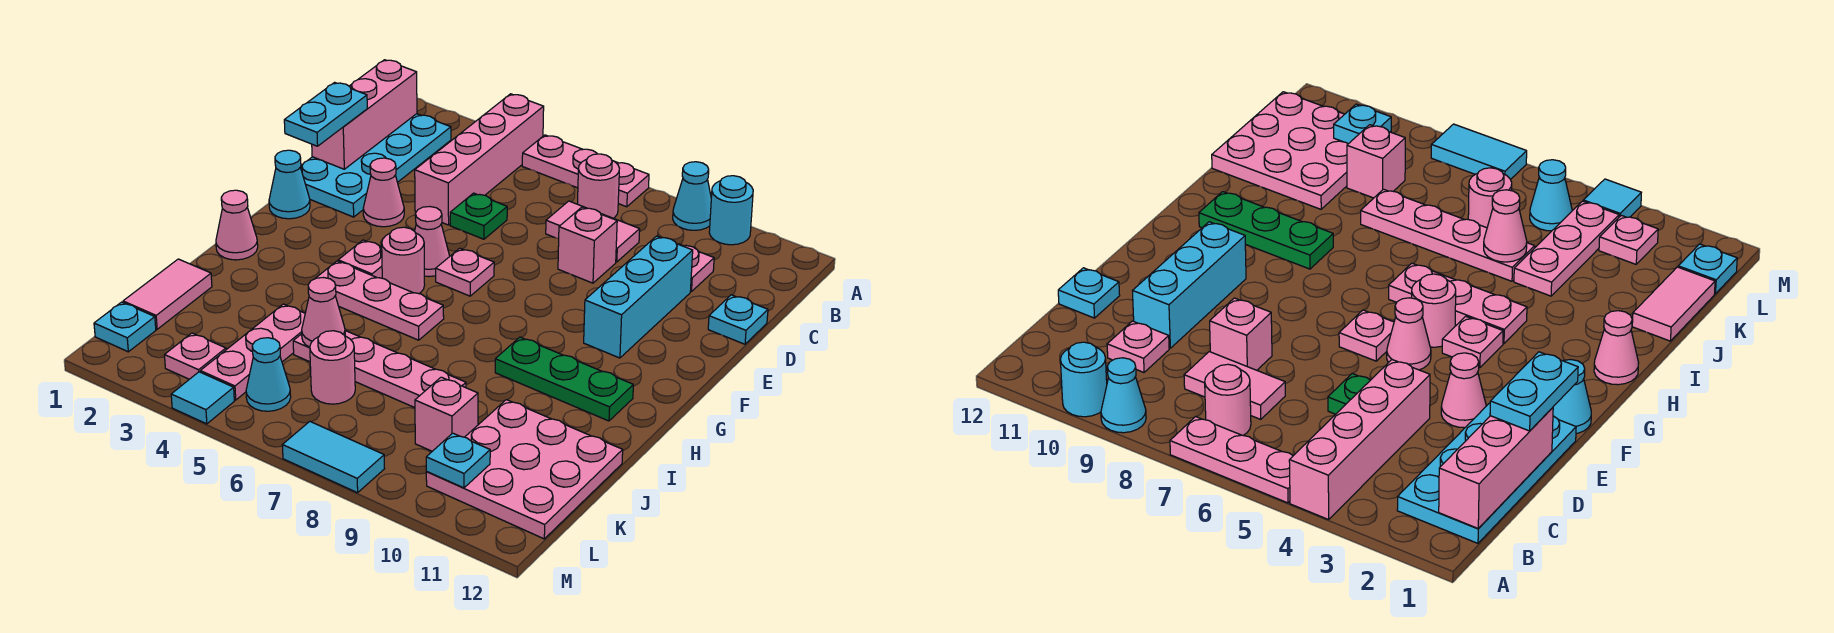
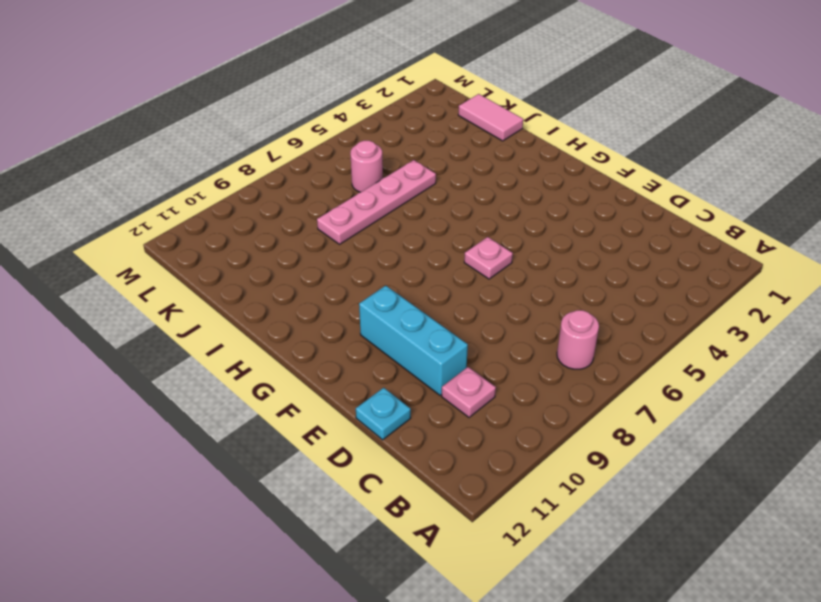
none -> pink 1x4 brick [415,94,544,225]
none -> pink 1x3 plate [522,135,649,207]
none -> cyan 1x1 cone [673,162,711,230]
none -> cyan 1x1 round brick [709,176,753,245]

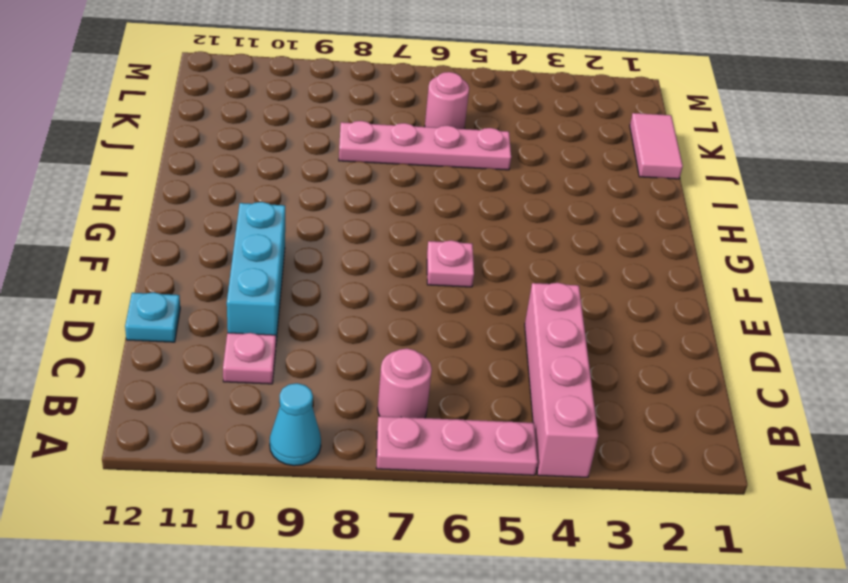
none -> cyan 1x1 round brick [709,176,753,245]
none -> cyan 2x4 plate [301,114,451,217]
none -> pink 1x2 tile [546,201,640,262]
none -> green 1x1 plate [450,193,507,239]

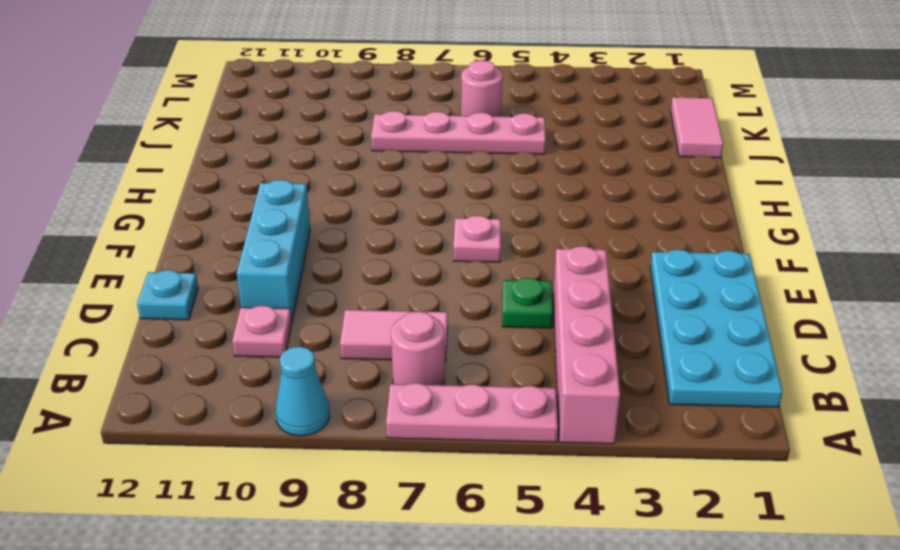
none -> cyan 1x1 round brick [709,176,753,245]
none -> pink 1x1 brick [558,207,617,283]
none -> pink 1x1 cone [363,158,404,227]
none -> cyan 1x1 cone [269,150,310,219]

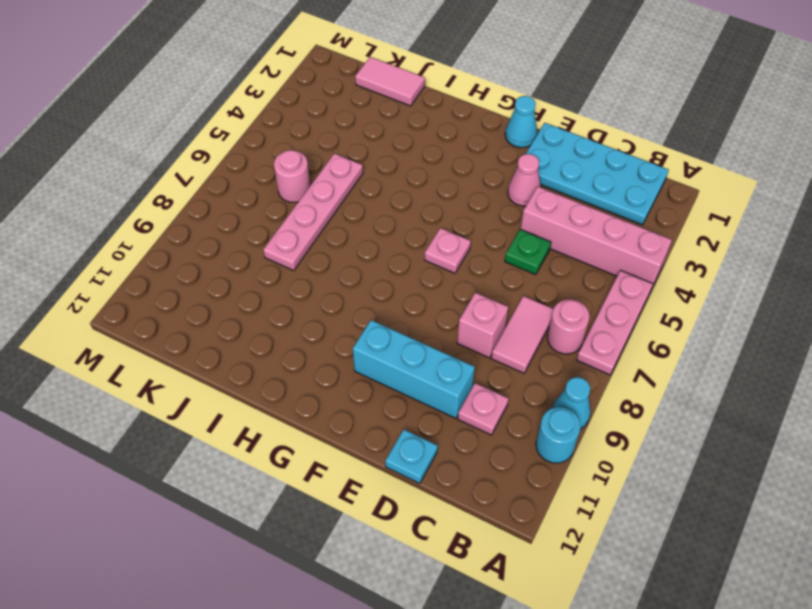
none -> pink 1x1 cone [415,207,450,277]
none -> pink 1x1 plate [338,240,382,278]
none -> pink 1x1 round brick [382,227,425,294]
none -> pink 1x1 cone [216,190,258,260]

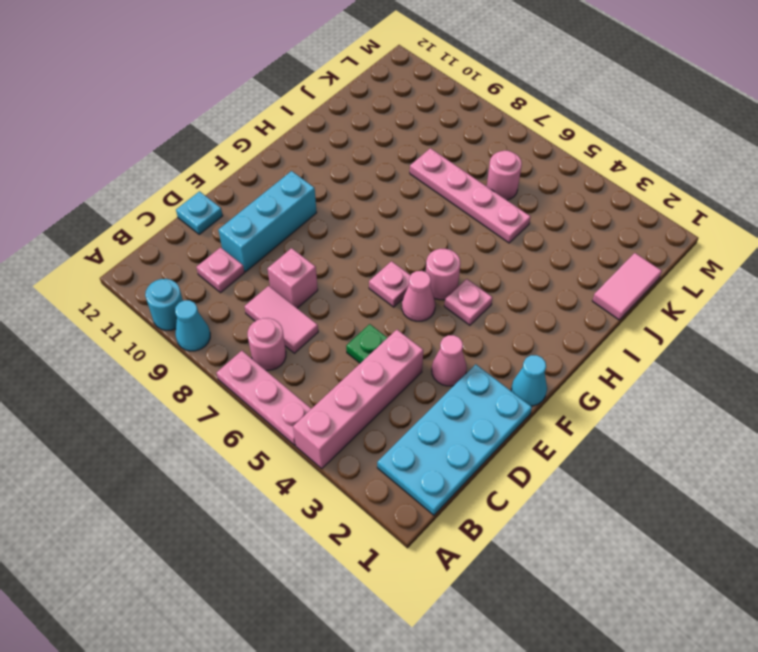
none -> pink 1x1 cone [216,190,258,260]
none -> pink 1x3 plate [315,261,444,340]
none -> green 1x3 plate [495,337,633,421]
none -> pink 1x3 plate [200,304,305,400]

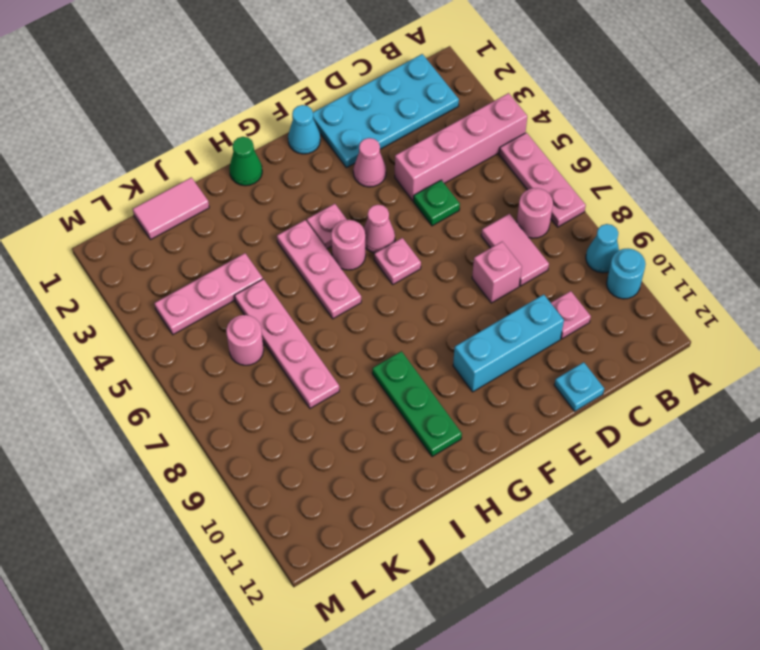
green 1x1 cone [229,137,262,186] -> pink 1x1 cone [216,190,258,260]
none -> pink 3x3 plate [426,400,623,539]
none -> pink 1x1 brick [415,377,478,451]
none -> cyan 1x1 plate [94,302,156,352]
none -> pink 1x1 plate [165,333,226,379]

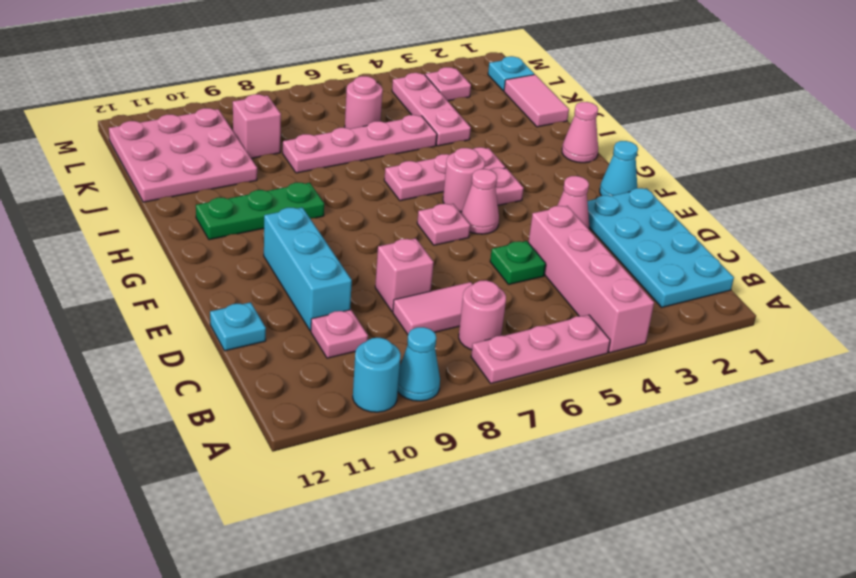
none -> cyan 1x1 cone [246,338,291,411]
none -> cyan 1x1 tile [171,372,234,424]
none -> cyan 1x2 tile [282,421,385,493]
none -> pink 1x3 brick [312,60,417,169]

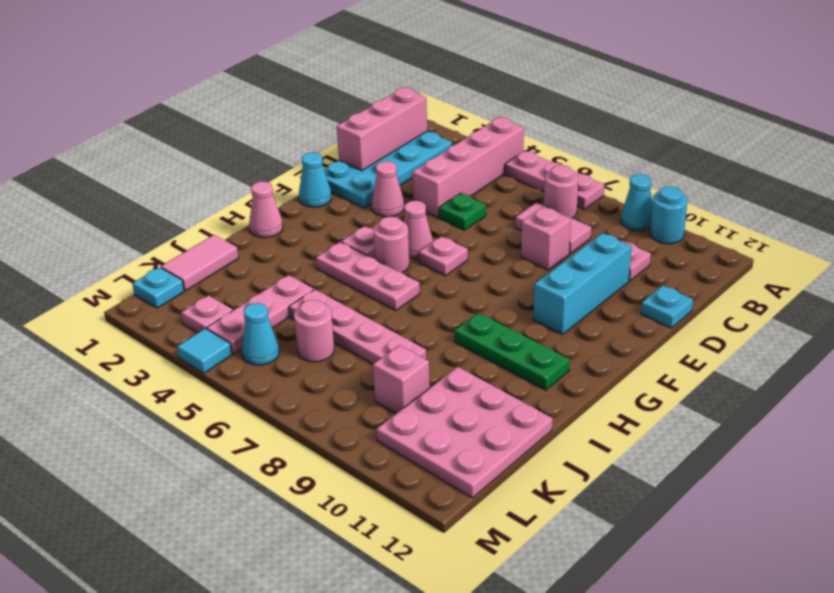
none -> cyan 1x2 tile [282,421,385,493]
none -> pink 1x1 cone [302,278,345,347]
none -> cyan 1x1 plate [426,433,490,488]
none -> cyan 1x2 plate [284,82,367,146]

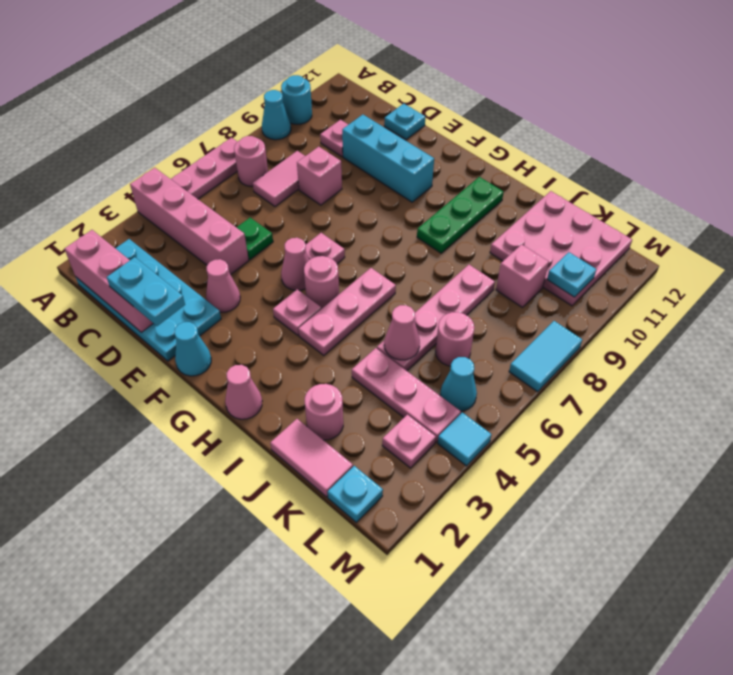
pink 1x1 round brick [305,384,343,440] -> none

